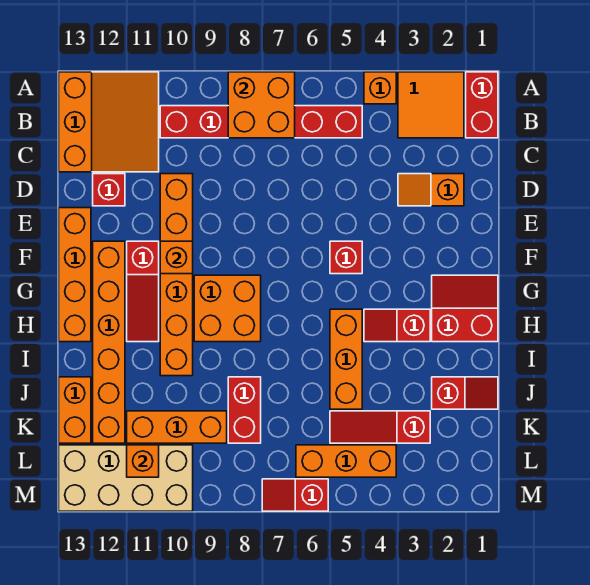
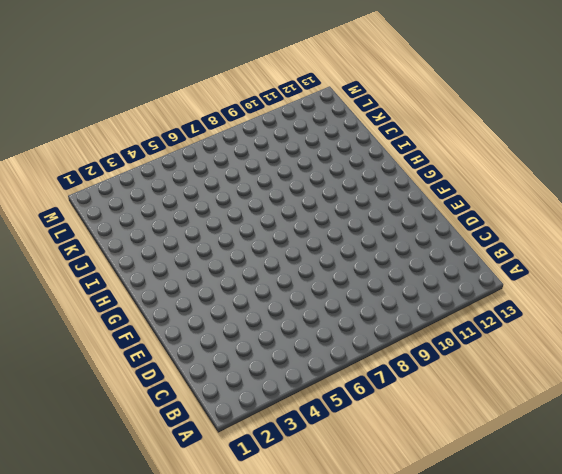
none -> red 1x2 brick [466,72,498,138]
none -> orange 2x2 tile [398,72,464,138]
none -> orange 1x1 brick [364,72,396,104]

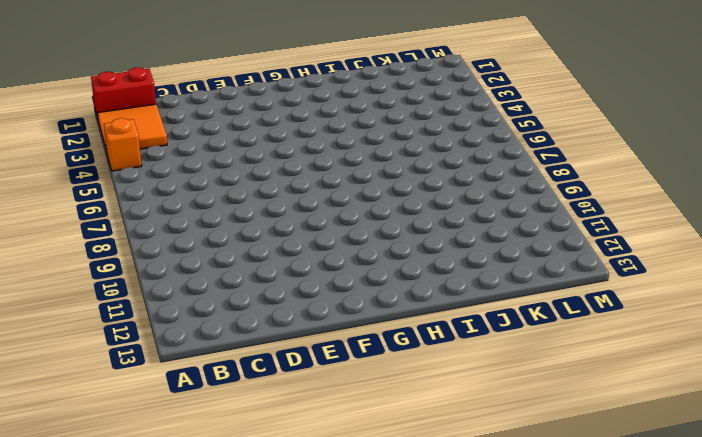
none -> orange 3x3 slope [59,72,159,172]
none -> red 1x6 brick [160,106,362,138]
none -> orange 1x2 slope [398,174,464,206]

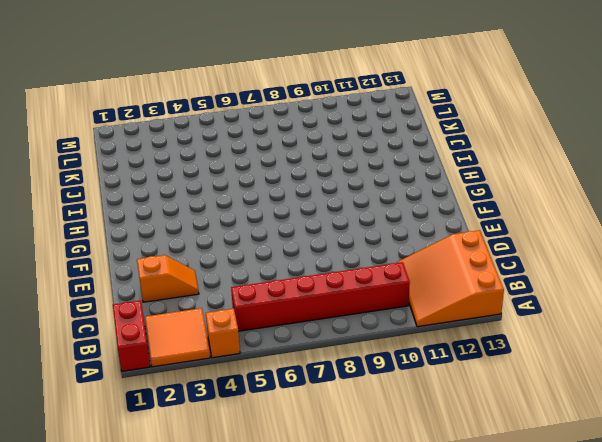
none -> orange 1x6 brick [160,174,193,376]
none -> red 1x1 brick [93,174,125,206]
none -> orange 1x4 brick [59,208,91,342]

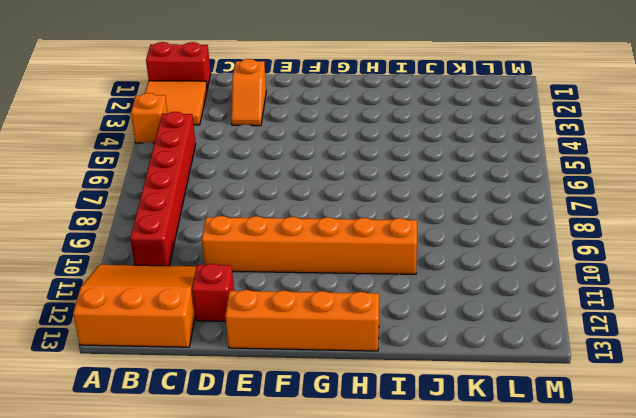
none -> red 1x1 brick [330,241,362,274]
none -> red 1x3 slope [127,241,159,342]
none -> orange 1x6 brick [93,241,125,443]

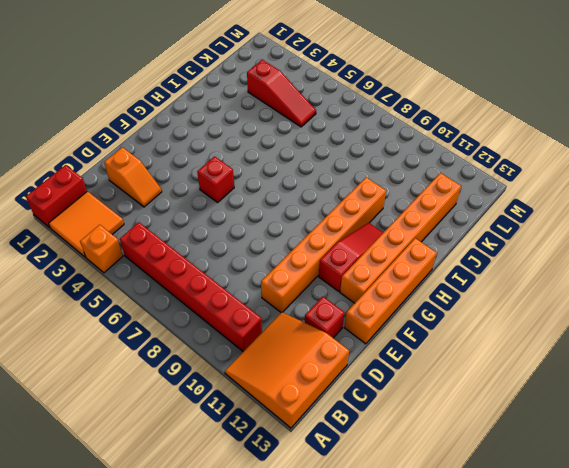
none -> red 2x2 slope [432,275,498,342]
none -> orange 2x2 brick [194,275,261,342]
none -> red 1x2 slope [364,309,430,342]

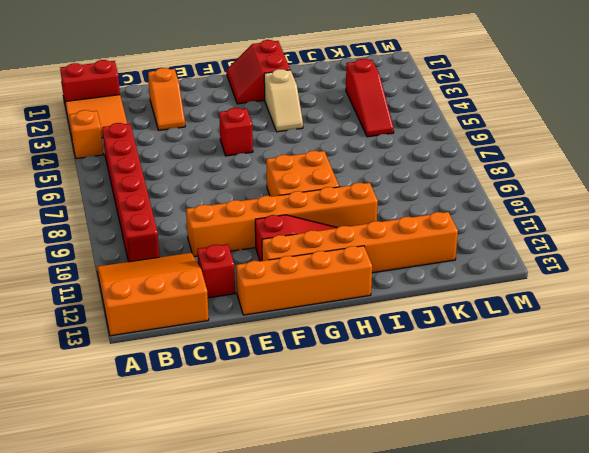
tan 1x2 slope [264,69,303,132] -> red 1x2 slope [364,309,430,342]
none -> orange 1x3 brick [330,309,362,409]
none -> red 1x2 slope [432,377,498,409]
none -> red 1x2 brick [228,377,261,443]

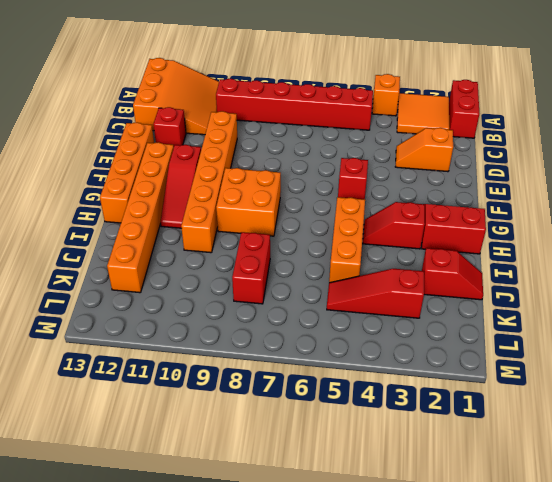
none -> orange 1x2 brick [59,377,91,443]
none -> orange 1x3 brick [127,411,227,443]
none -> orange 1x3 brick [296,445,396,477]

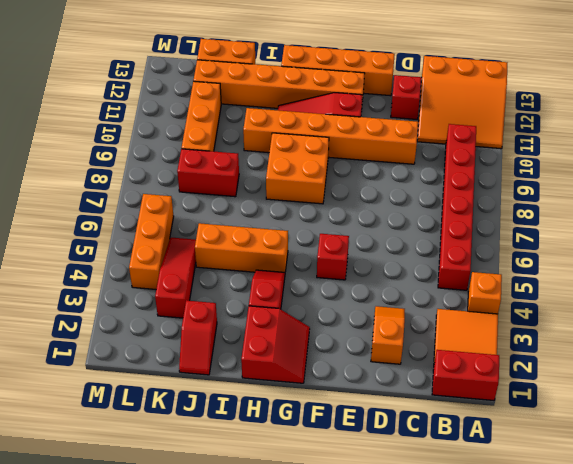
none -> tan 2x4 brick [59,445,193,511]
none -> red 1x2 slope [262,479,328,511]
none -> orange 2x2 brick [228,72,295,138]

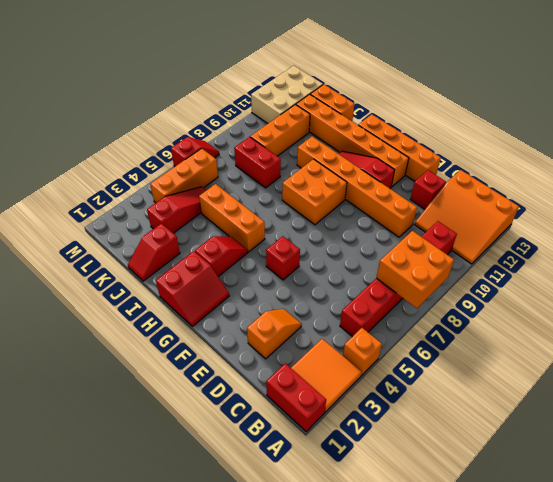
tan 2x3 brick [251,66,323,124] -> tan 2x4 brick [59,445,193,511]
none -> orange 1x1 brick [160,241,193,274]
none -> orange 1x1 brick [127,445,159,477]

